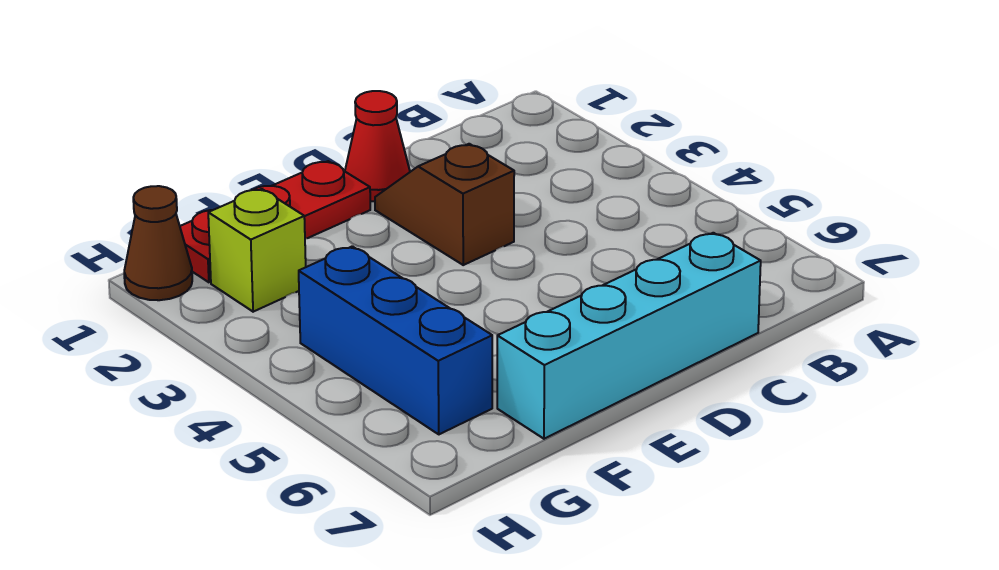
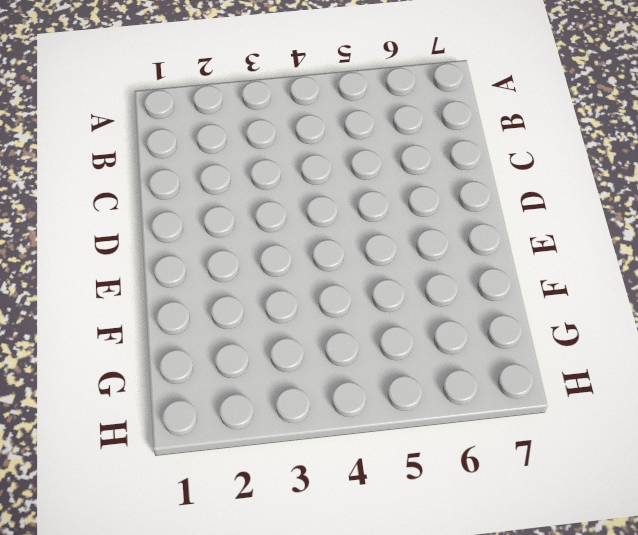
none -> cyan 1x4 brick [497,233,761,439]
none -> red 1x1 cone [345,91,410,201]

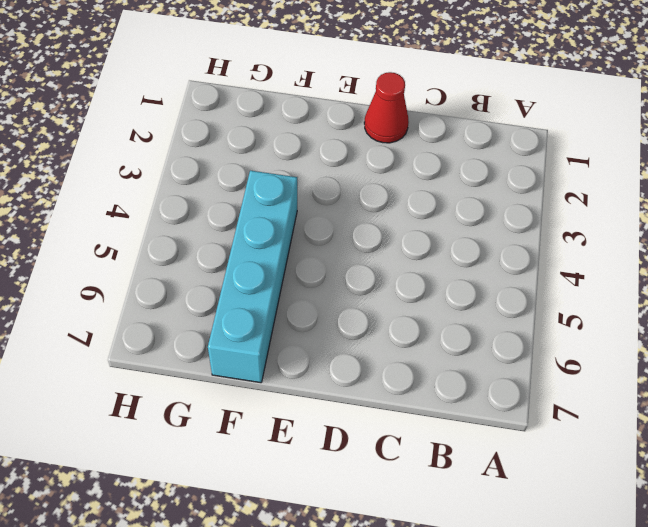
cyan 1x4 brick [208,171,297,383] -> cyan 1x4 brick turned to [497,233,761,439]
none -> brown 1x2 slope [375,144,514,265]
none -> red 1x3 plate [180,161,370,282]

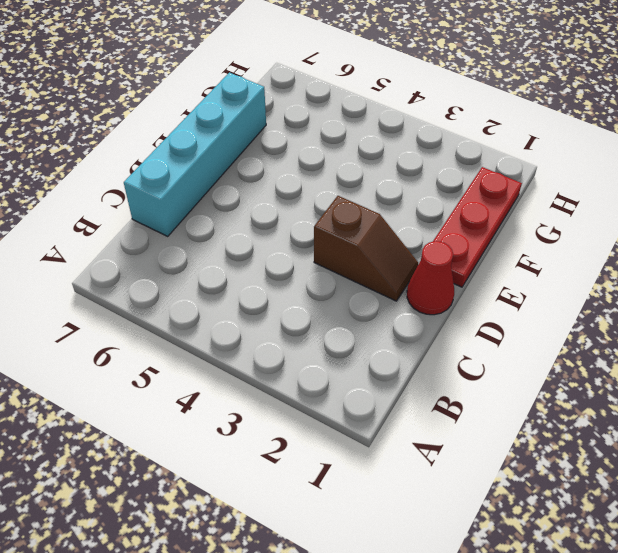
none -> lime 1x1 brick [208,189,306,312]
none -> blue 1x3 brick [299,246,492,434]

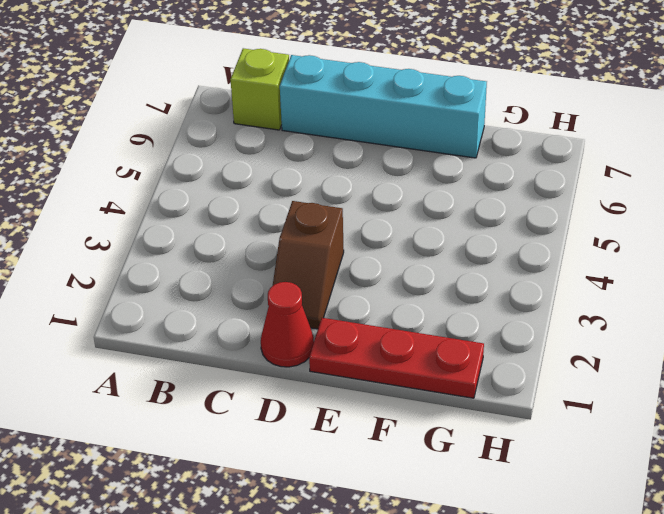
lime 1x1 brick [230,48,289,130] -> lime 1x1 brick moved to [208,189,306,312]
none -> blue 1x3 brick [299,246,492,434]
none -> brown 1x1 cone [124,186,192,300]

